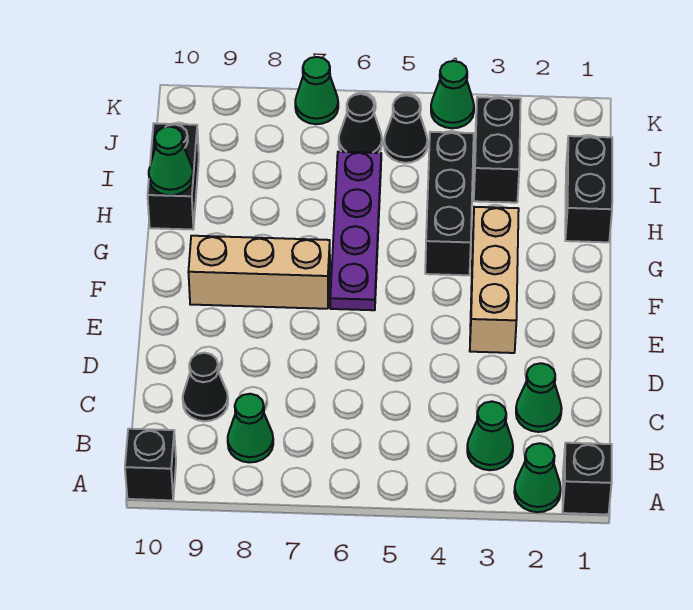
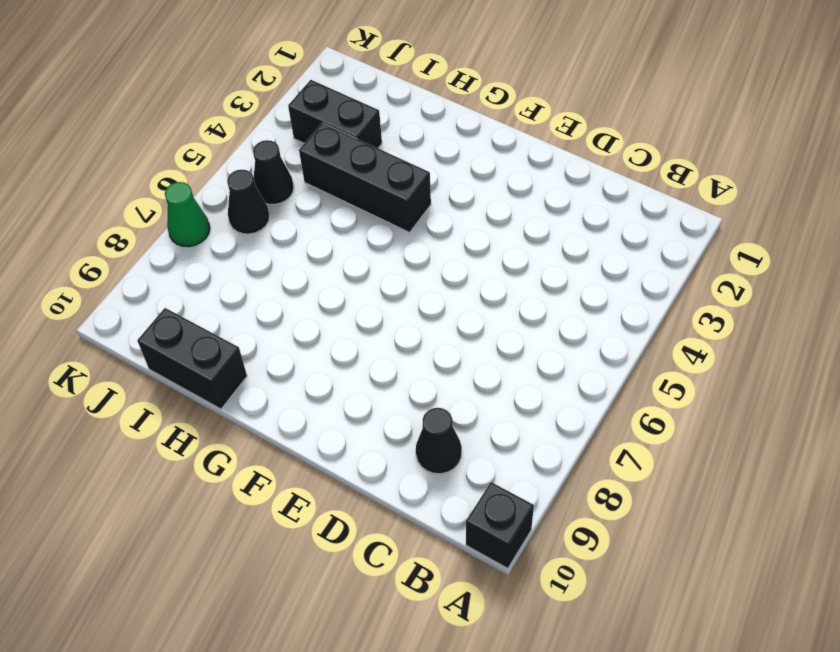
none -> black 1x1 brick [562,443,612,515]
none -> green 1x1 cone [514,443,561,512]
none -> green 1x1 cone [467,402,513,470]

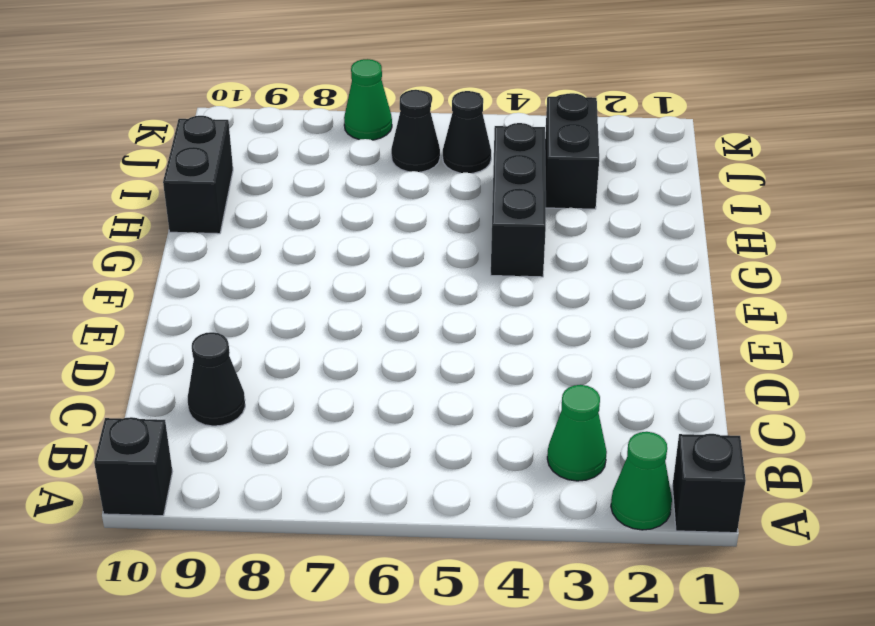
none -> green 1x1 cone [228,394,273,463]
none -> green 1x1 cone [516,363,562,432]
none -> tan 1x3 brick [470,207,519,353]

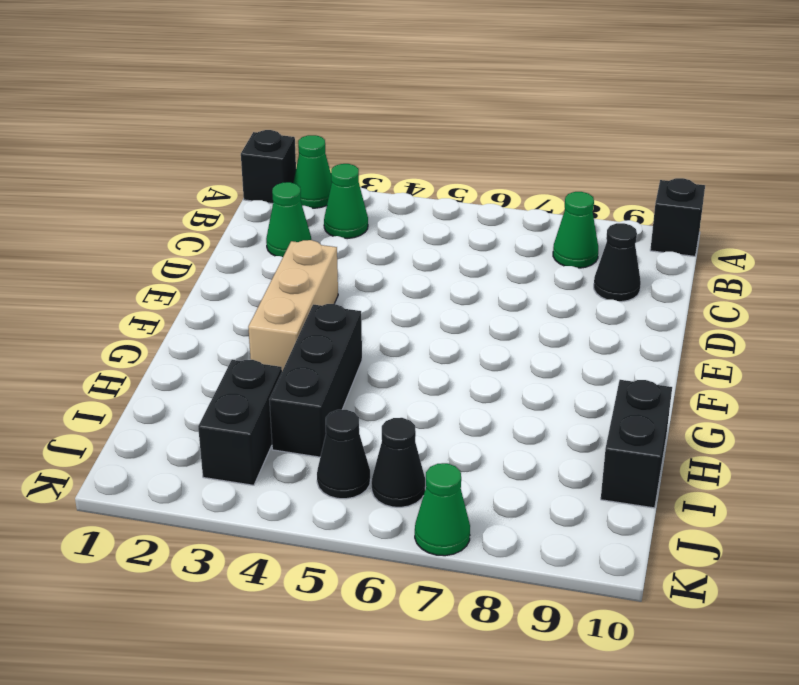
none -> purple 1x4 plate [330,152,381,310]
none -> tan 1x3 brick [188,236,330,309]
none -> black 1x2 brick [565,136,612,242]

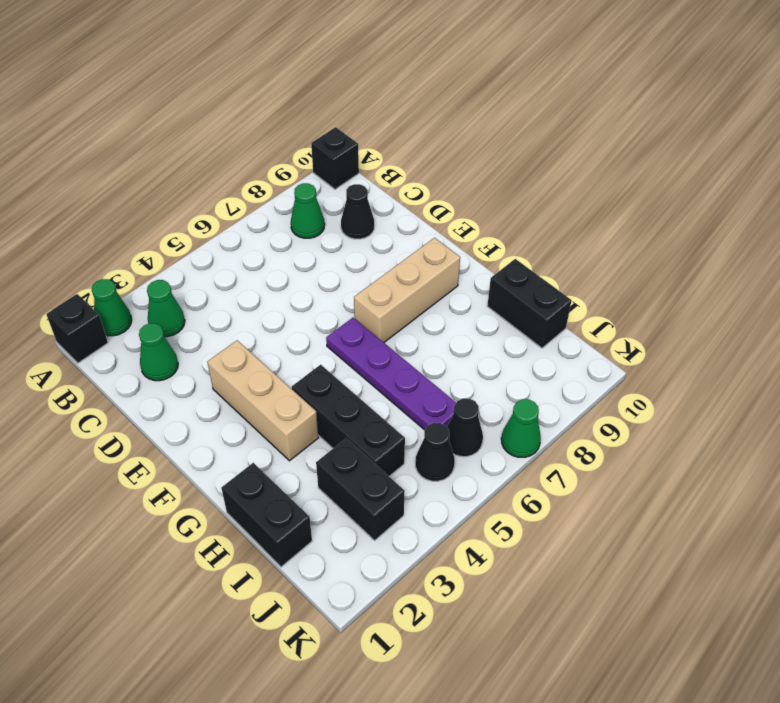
none -> green 1x1 cone [431,61,474,128]
none -> green 1x1 cone [149,126,193,195]

